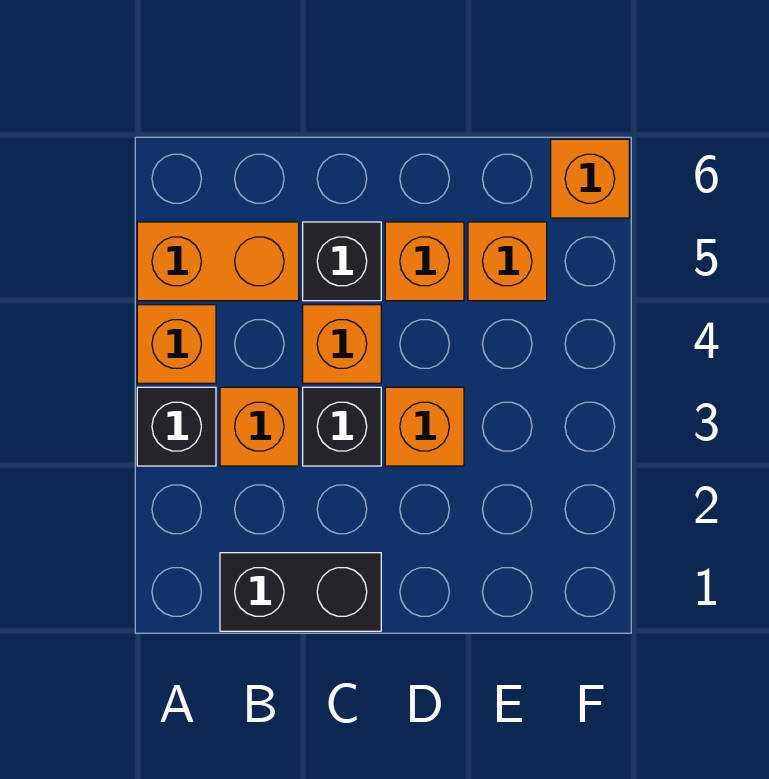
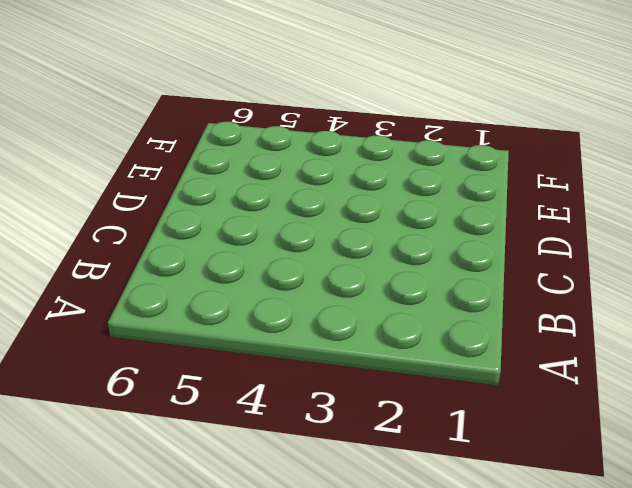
none -> black 1x1 brick [137,387,216,466]
none -> orange 1x1 brick [137,305,216,383]
none -> orange 1x2 brick [137,222,299,301]

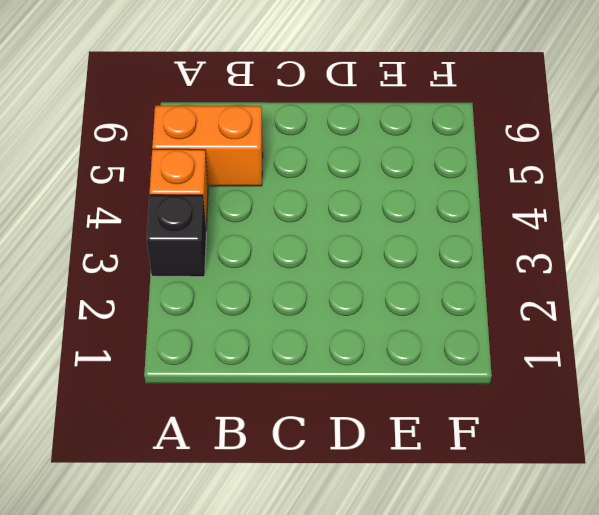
none -> black 1x2 brick [220,553,381,631]
none -> orange 1x1 brick [220,387,299,466]
none -> black 1x1 brick [303,387,381,466]

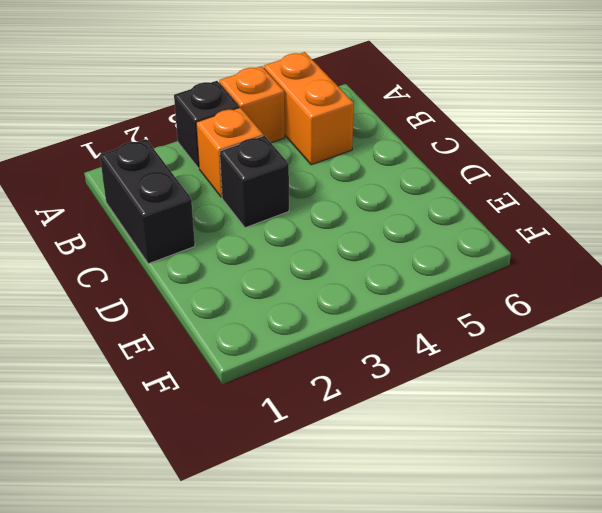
none -> orange 1x1 brick [303,305,381,383]
none -> black 1x1 brick [303,222,381,301]
none -> orange 1x1 brick [385,387,464,466]

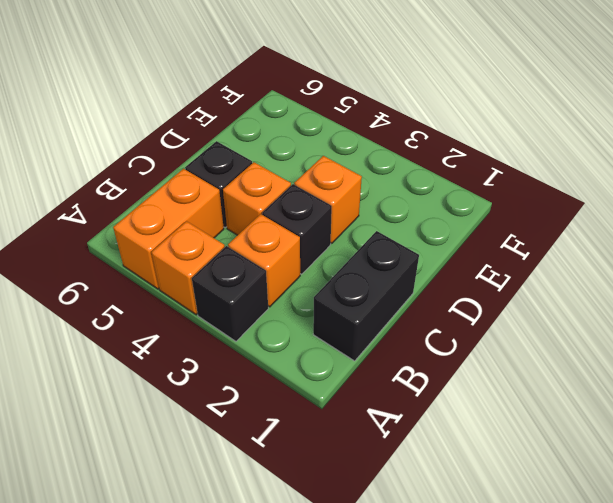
none -> orange 1x1 brick [385,222,464,301]
none -> orange 1x1 brick [468,222,547,301]
none -> orange 1x1 brick [551,139,629,218]

